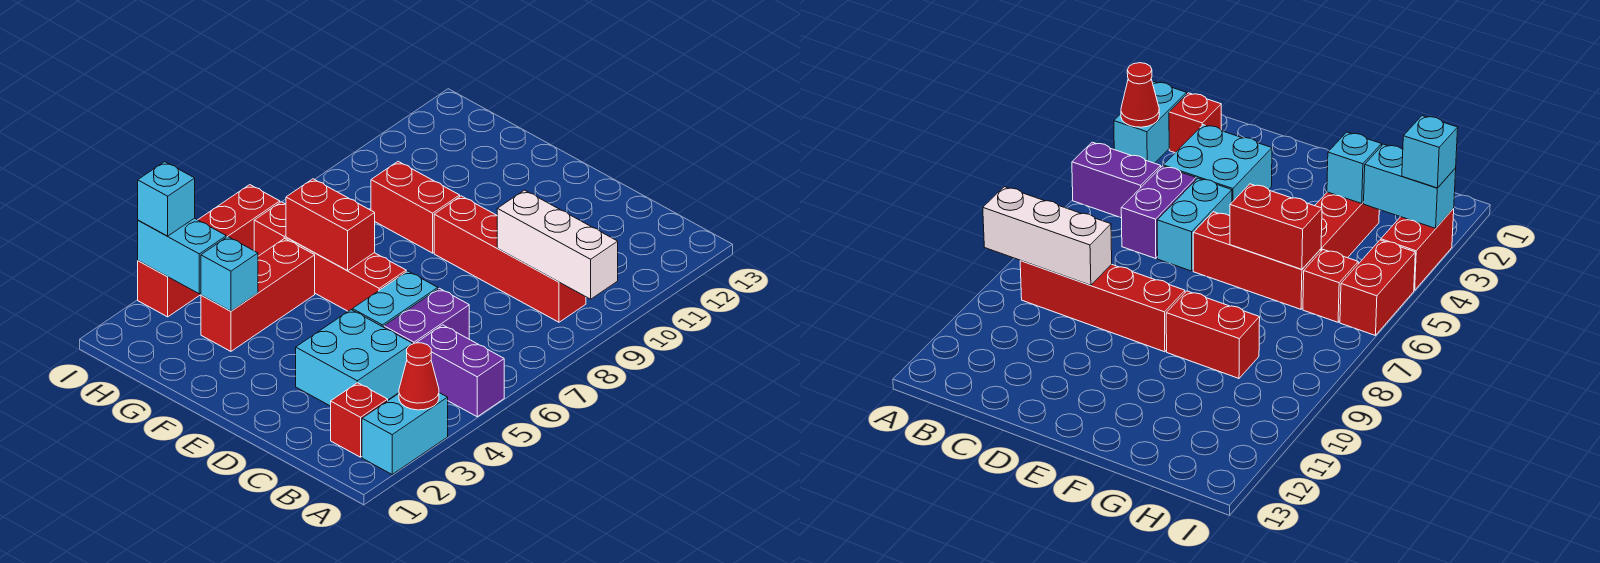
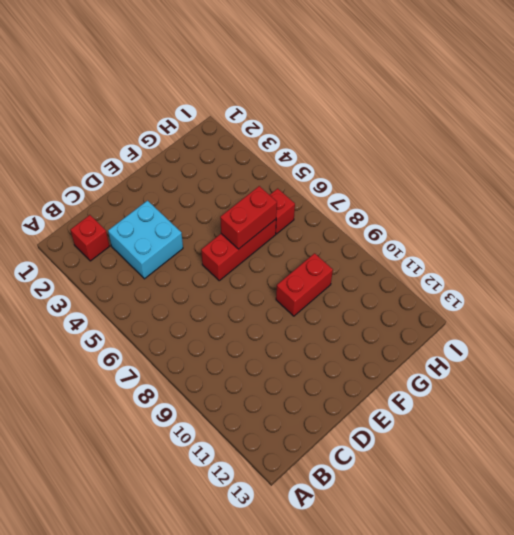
none -> cyan 1x2 brick [362,393,448,474]
none -> purple 1x2 brick [417,325,504,417]
none -> red 1x4 brick [434,196,586,322]

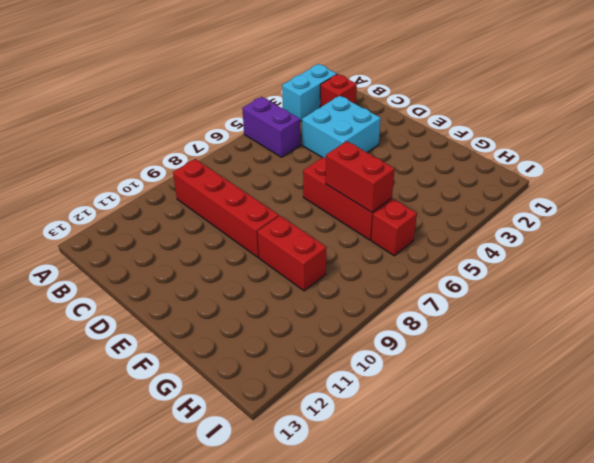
none -> purple 1x2 brick [384,288,469,344]
none -> cyan 1x2 brick [352,271,438,327]
none -> red 1x3 brick [201,238,315,351]

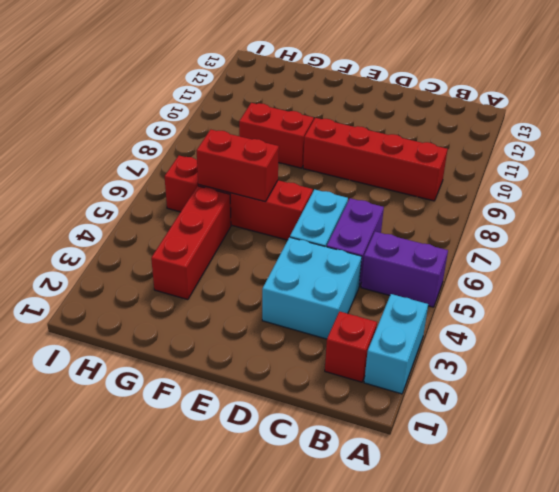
none -> red 1x2 brick [138,261,201,317]
none -> red 1x2 brick [198,185,280,251]
none -> red 1x1 cone [399,343,439,410]

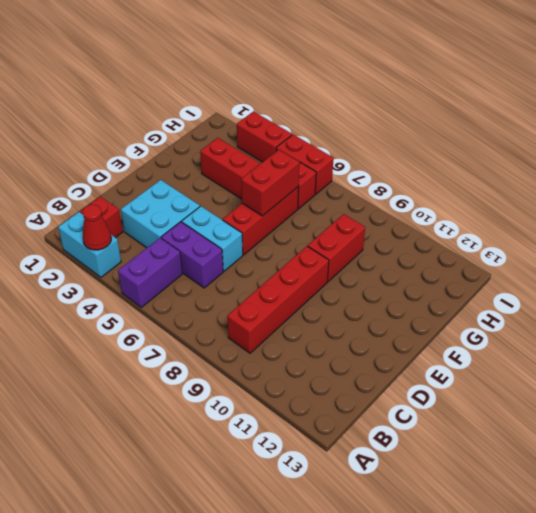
none -> white 1x3 brick [497,190,618,299]
none -> cyan 1x1 brick [201,237,258,311]
none -> cyan 1x2 brick [138,218,226,294]

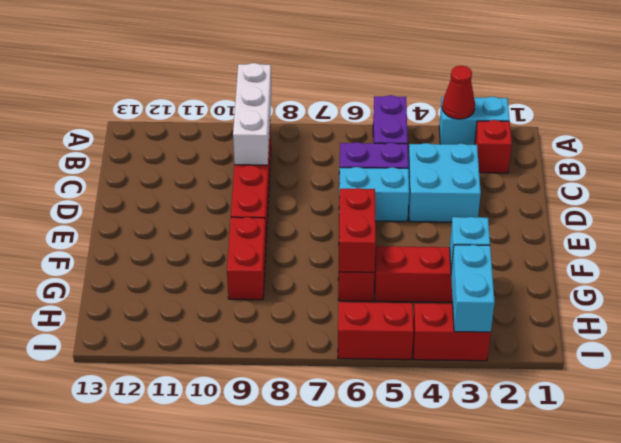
none -> red 1x1 brick [254,202,286,256]
none -> cyan 1x1 brick [138,162,195,236]

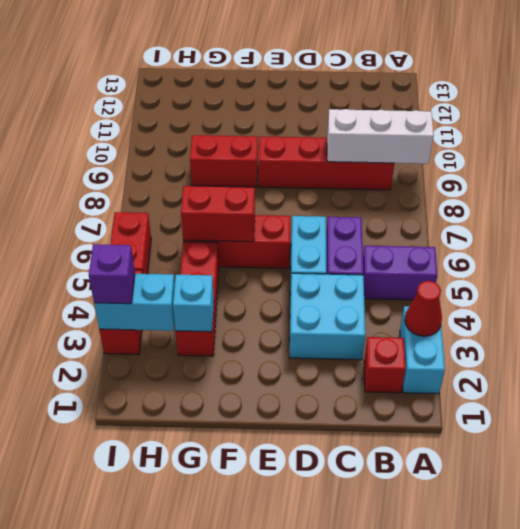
purple 1x1 brick [89,244,135,304] -> cyan 1x1 brick [138,162,195,236]
none -> red 1x1 brick [254,202,286,256]

